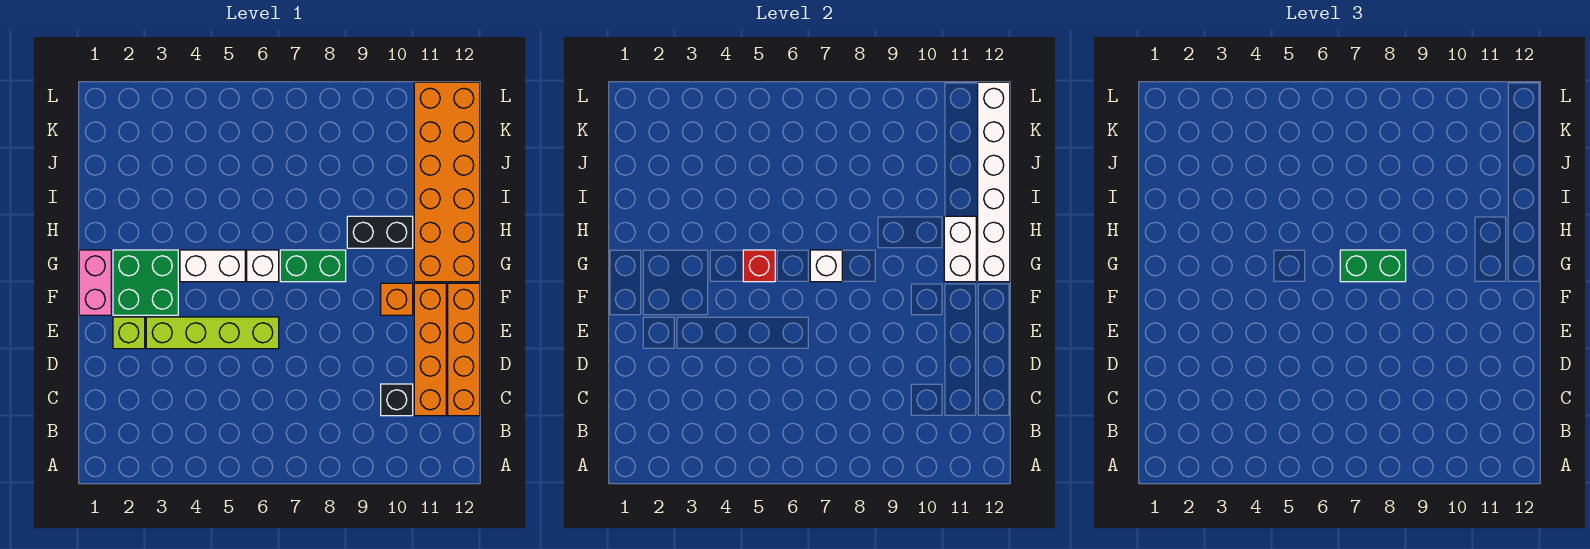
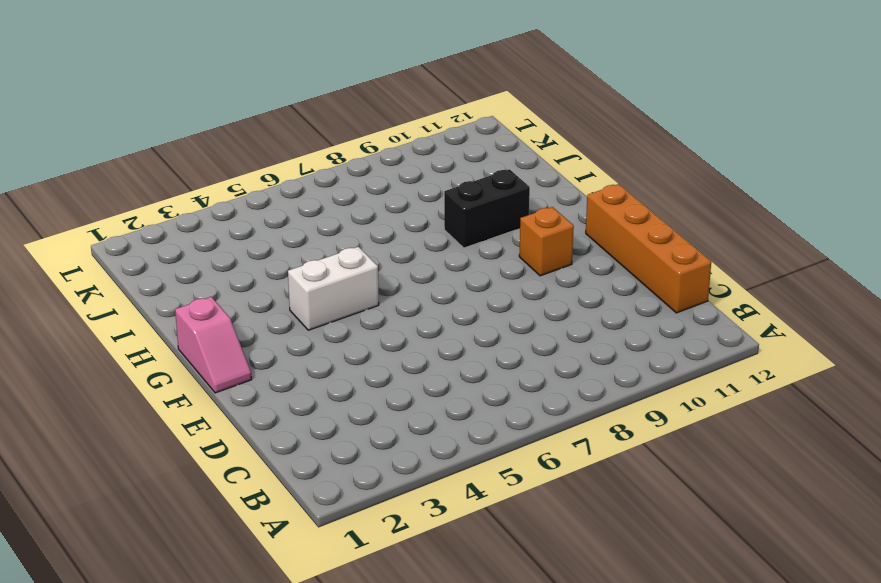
pink 1x2 slope [175,297,252,393] -> pink 1x2 brick [79,250,111,315]
none -> black 1x1 brick [381,384,413,416]
none -> orange 1x4 brick [414,283,446,416]
none -> lime 1x1 brick [113,317,145,349]

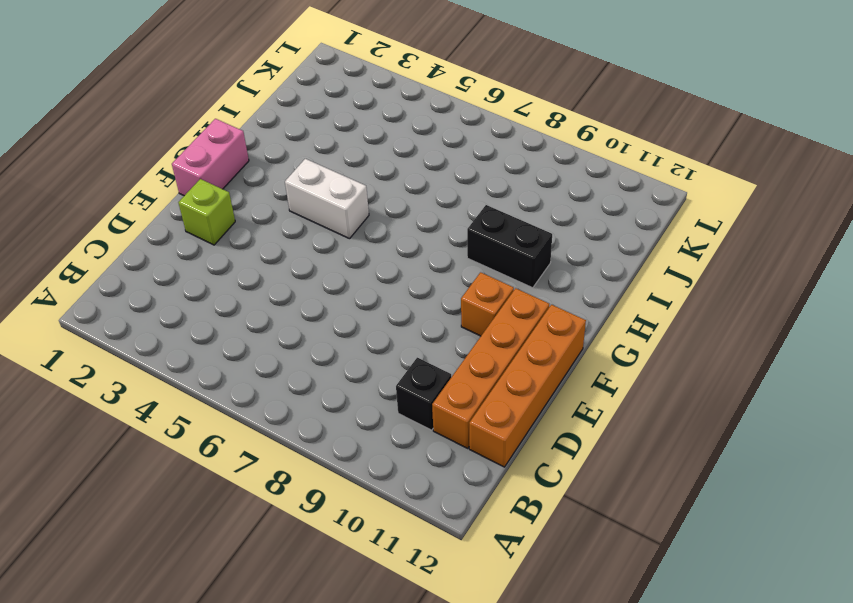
none -> lime 1x4 brick [146,317,279,349]
none -> green 2x2 brick [113,250,178,315]
none -> white 1x1 brick [247,250,279,282]

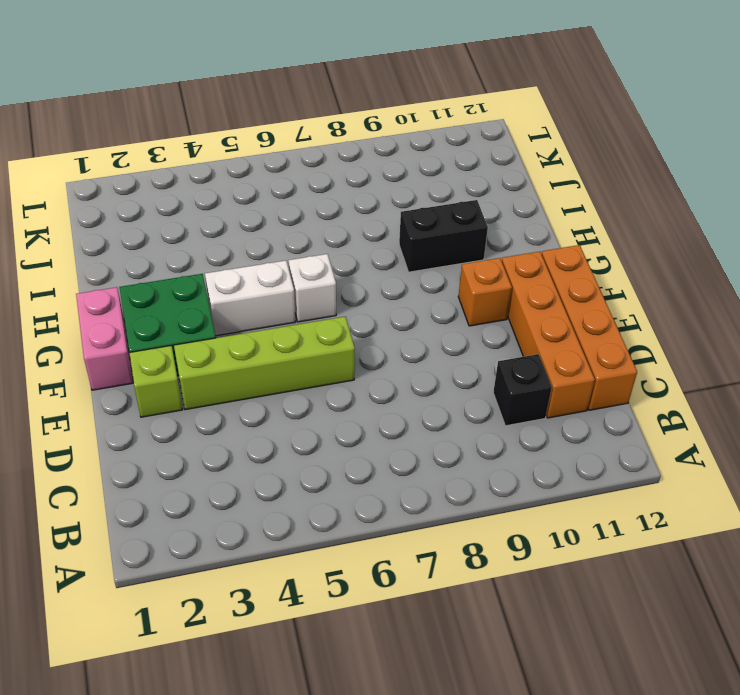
none -> green 1x2 brick [280,250,346,282]
none -> orange 2x6 brick [414,82,480,282]
none -> red 1x1 brick [743,250,775,282]

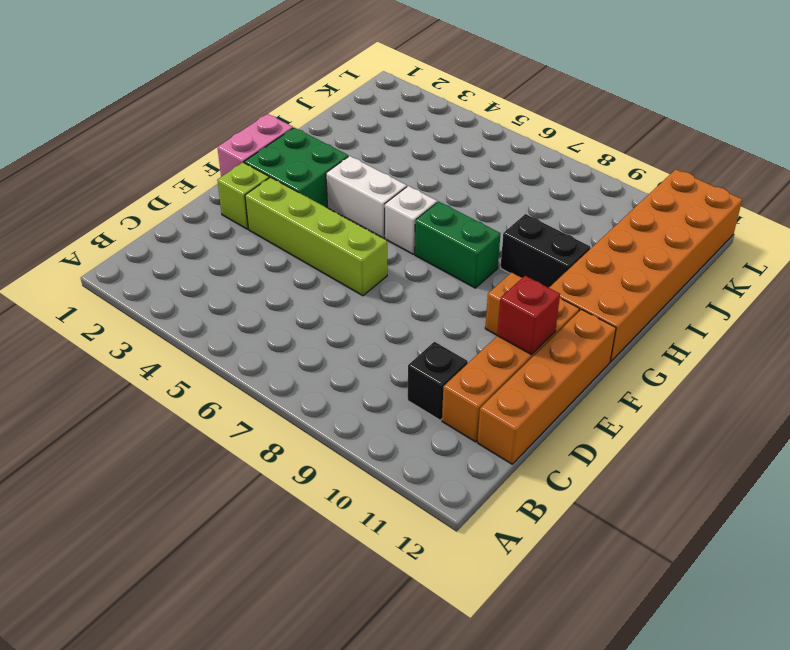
red 1x1 brick [497,276,560,355] -> red 1x1 brick moved to [743,250,775,282]
none -> white 1x1 brick [810,250,842,282]
none -> white 1x2 brick [944,216,976,282]
none -> white 1x6 brick [978,82,1010,282]

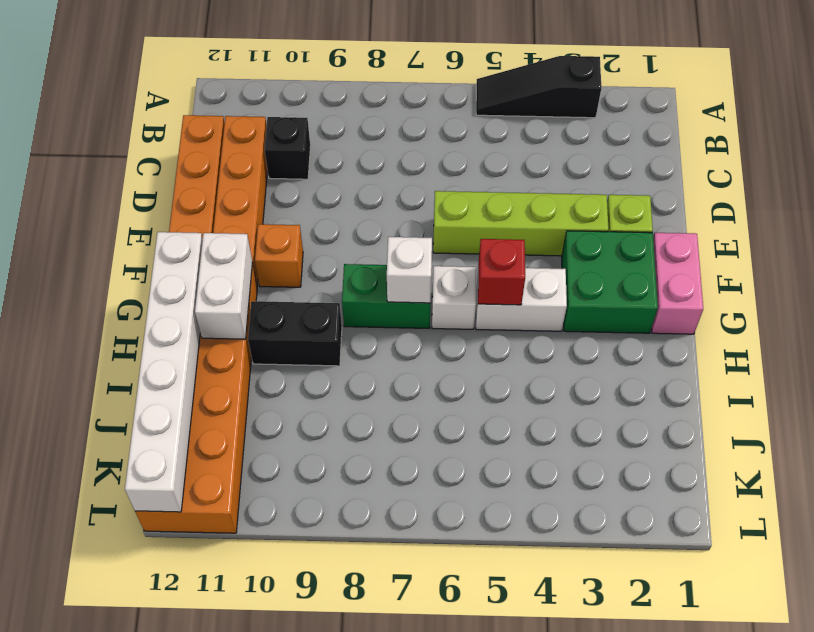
black 1x3 slope [476,56,601,118] -> none
none -> green 1x2 brick [1340,250,1406,282]

